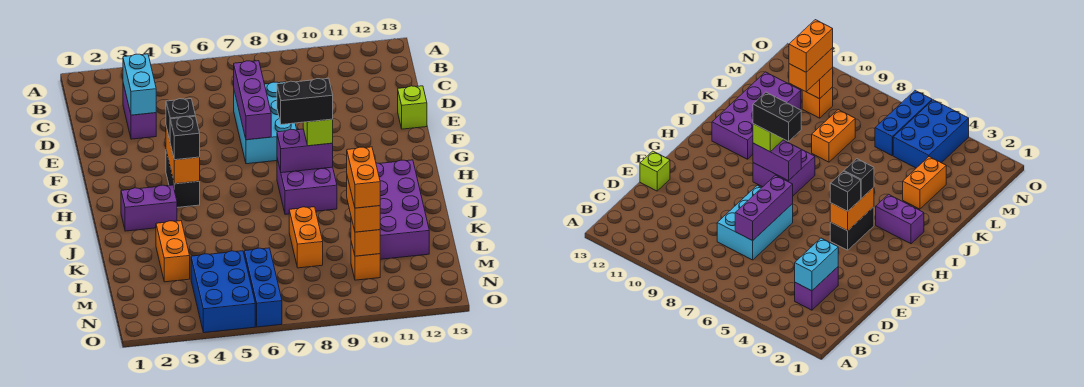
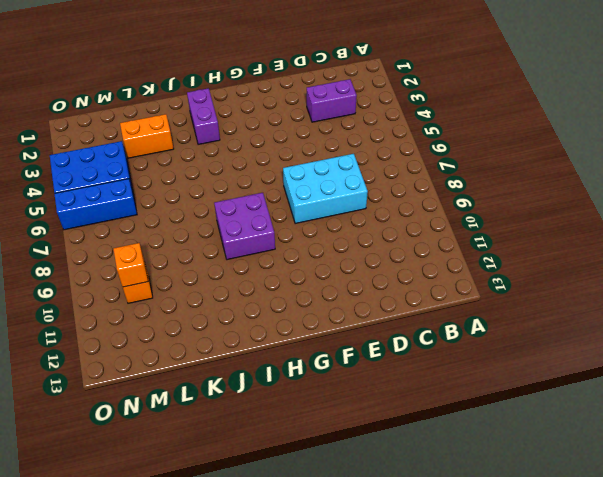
none -> lime 1x1 brick [398,86,427,129]
none -> black 1x2 brick [166,151,200,207]
none -> purple 2x4 brick [376,160,429,259]

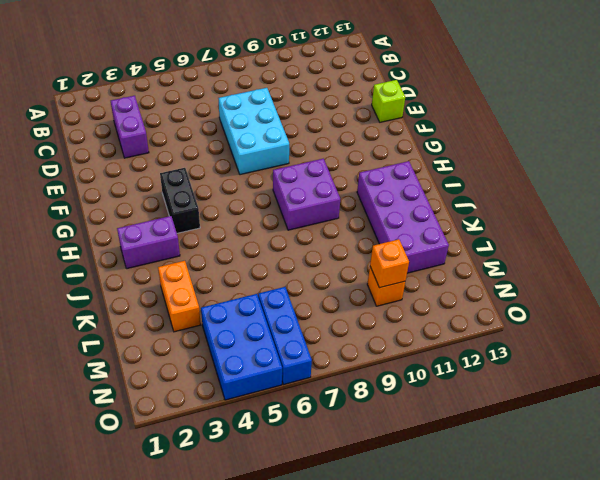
none -> orange 1x2 brick [289,207,323,268]
none -> cyan 1x2 brick [123,54,156,115]
none -> purple 1x3 brick [234,61,271,140]

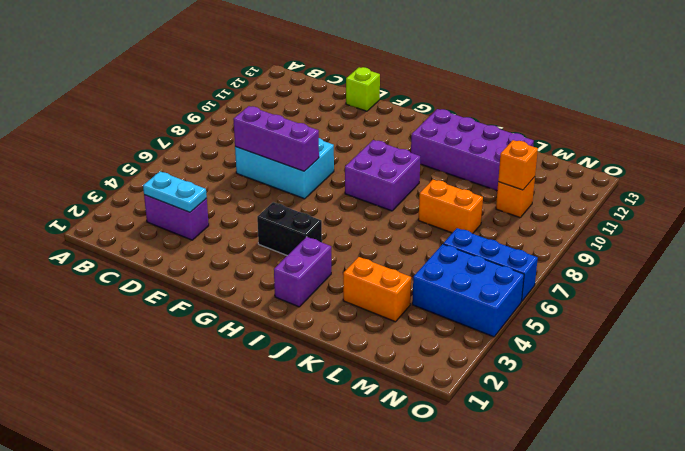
cyan 1x2 plate [143,172,207,212] -> cyan 1x2 brick [123,54,156,115]
none -> orange 1x2 brick [166,127,200,184]
none -> purple 1x2 brick [277,129,333,173]
none -> black 1x1 brick [166,99,195,140]

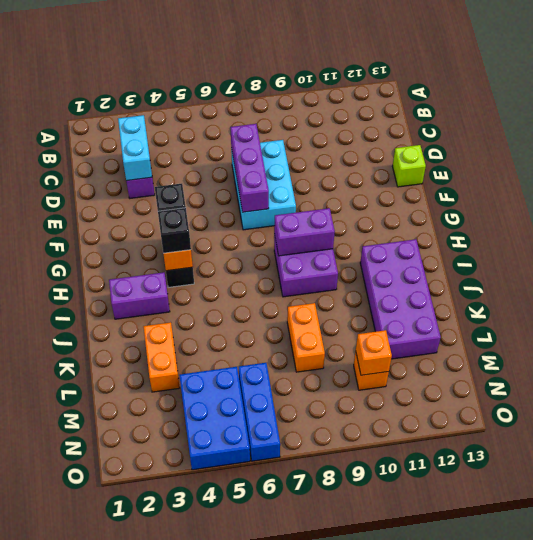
none -> lime 1x1 brick [303,119,333,146]
none -> orange 1x2 brick [347,177,380,232]
none -> black 1x2 brick [277,78,333,125]

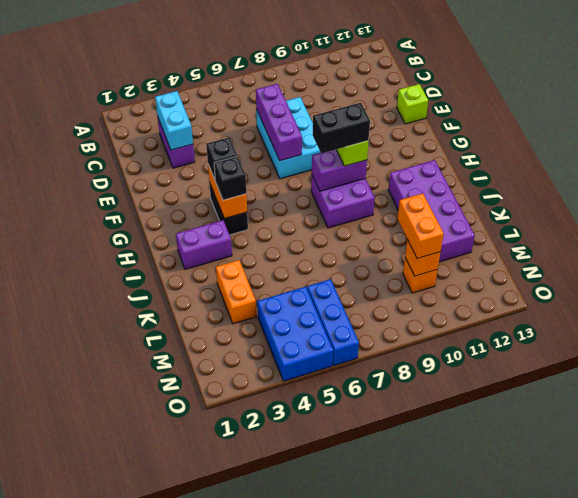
none -> orange 1x2 brick [289,207,323,268]
none -> orange 1x2 brick [347,147,380,208]

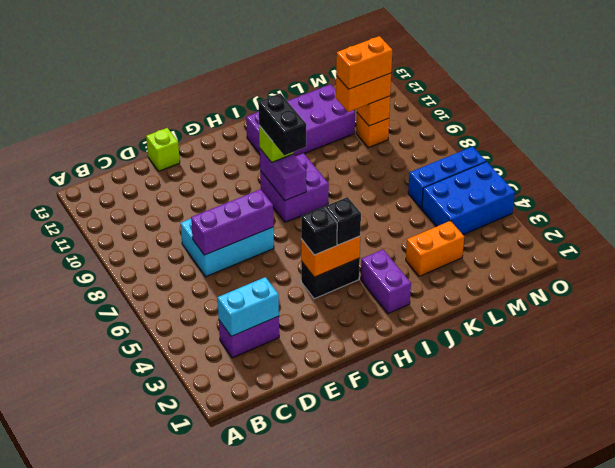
none -> orange 1x2 brick [289,207,323,268]

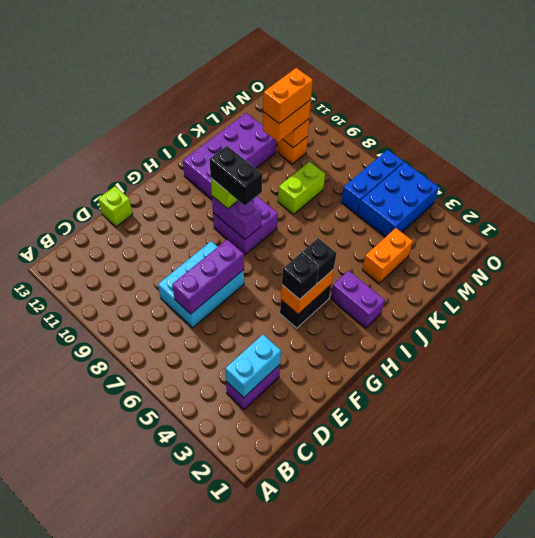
lime 1x2 brick [278,162,325,214] -> orange 1x2 brick [289,207,323,268]

